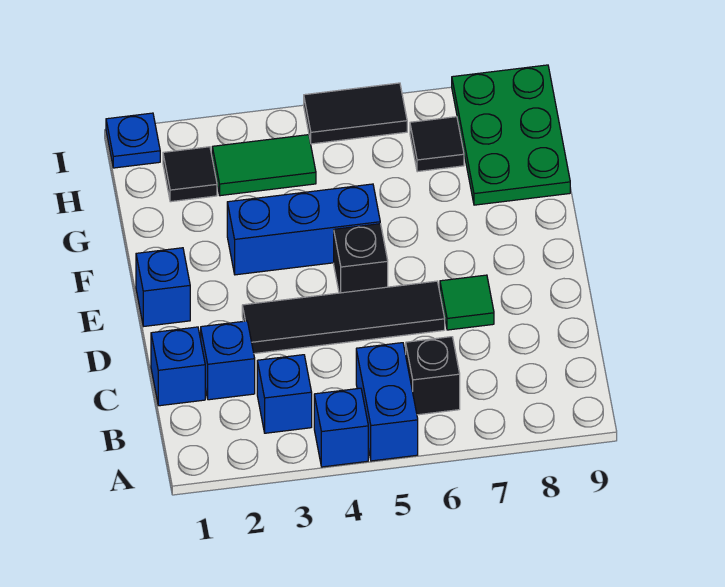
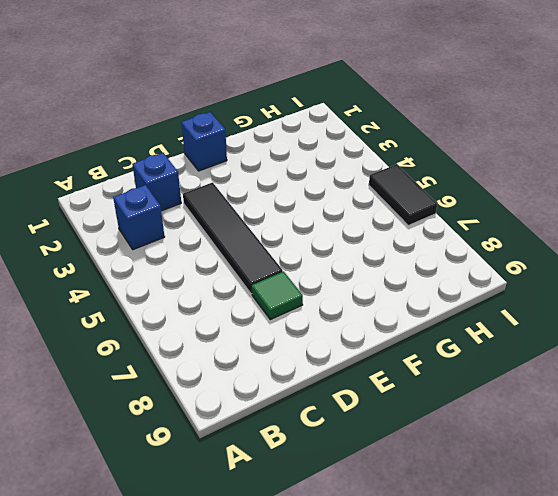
none -> blue 1x1 brick [314,388,368,467]
none -> blue 1x2 brick [356,343,418,461]
none -> black 1x1 brick [406,337,460,415]

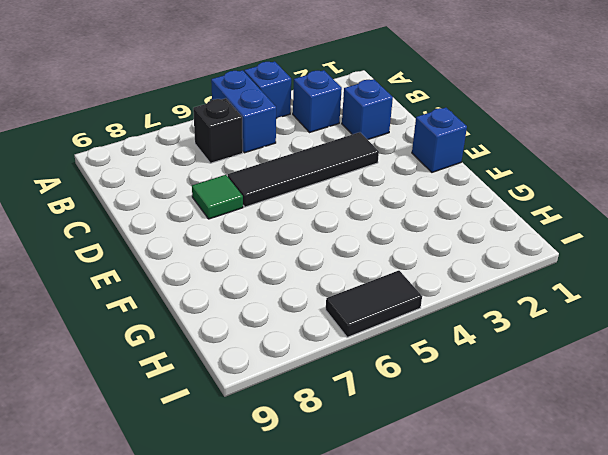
none -> blue 1x1 brick [151,327,205,406]
none -> black 1x1 brick [334,224,388,293]
none -> blue 1x3 brick [227,184,380,275]

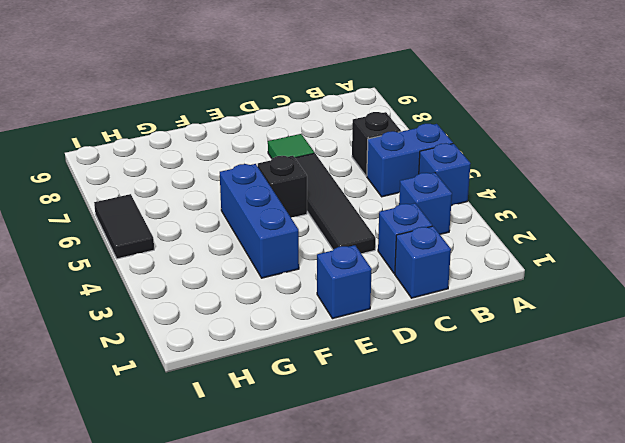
none -> green 2x3 plate [452,65,570,205]
none -> black 1x1 tile [163,147,217,202]
none -> green 1x2 tile [212,135,316,196]

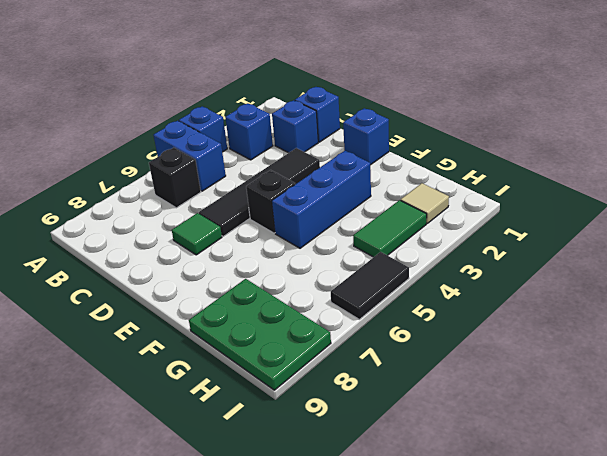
tan 1x1 tile [401,183,449,223] -> black 1x1 tile [163,147,217,202]
none -> black 1x1 tile [410,117,464,172]
none -> blue 1x1 plate [106,113,160,168]

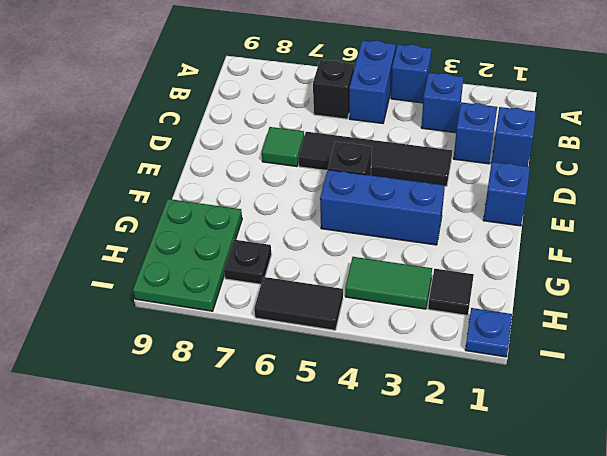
black 1x1 plate [224,240,272,284] -> black 1x1 tile [410,117,464,172]

